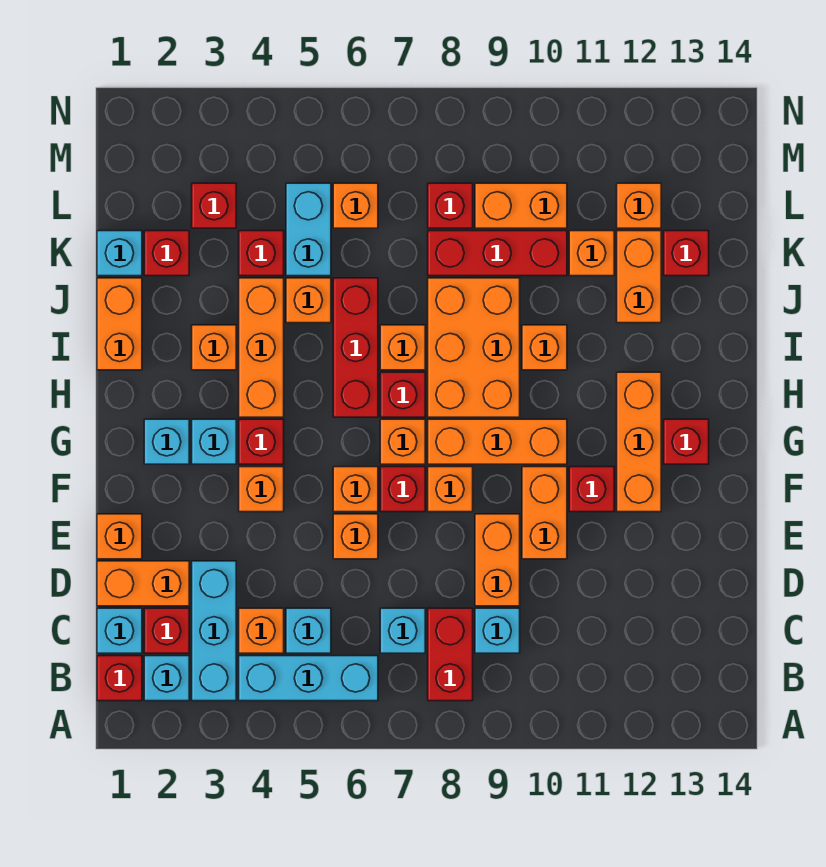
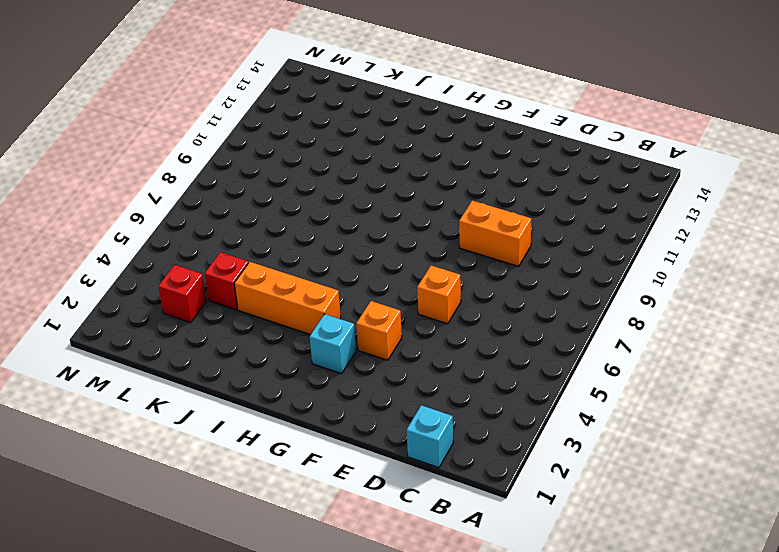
none -> red 1x1 brick [97,656,142,701]
none -> cyan 1x1 brick [144,656,189,701]
none -> cyan 1x3 brick [192,561,236,701]
none -> cyan 1x3 brick [239,656,378,701]

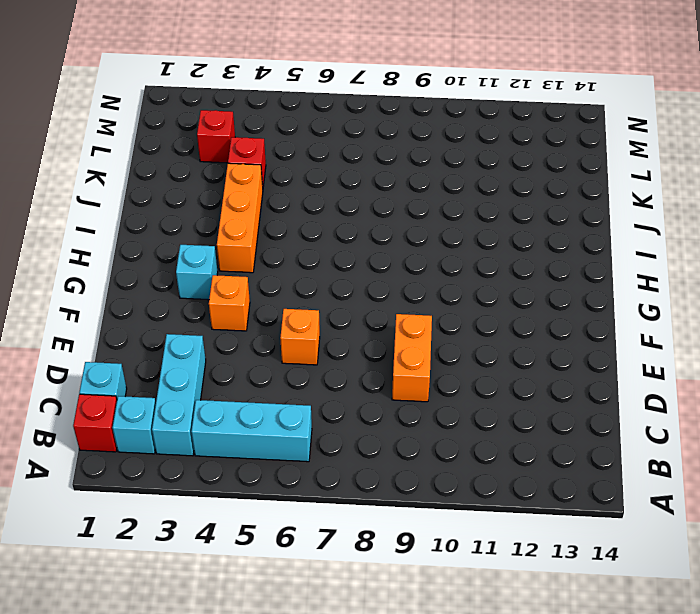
none -> red 1x2 brick [428,608,473,701]
none -> red 1x1 brick [144,608,189,653]
none -> orange 1x1 brick [239,608,284,653]
none -> cyan 1x1 brick [286,608,331,653]

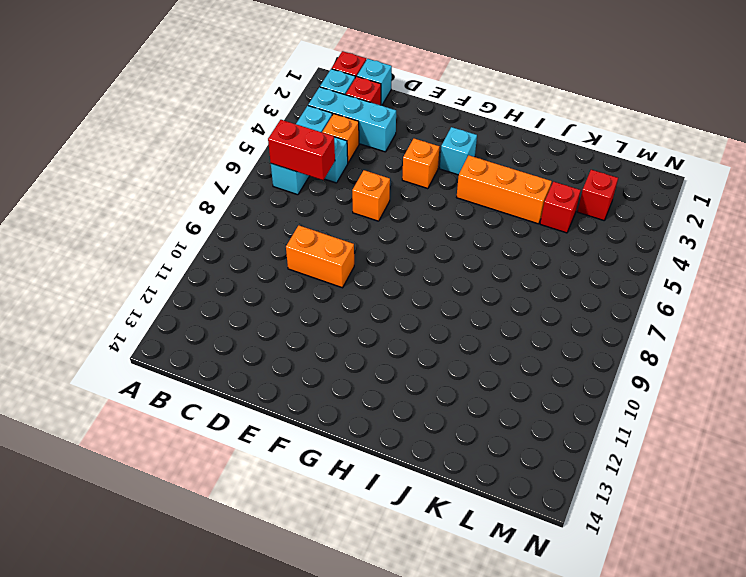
red 1x2 brick [268,120,335,180] -> red 1x2 brick moved to [428,608,473,701]
none -> cyan 1x1 brick [380,608,425,653]
none -> cyan 1x1 brick [475,608,520,653]
none -> orange 1x2 brick [97,561,189,606]
none -> orange 1x1 brick [97,514,142,559]

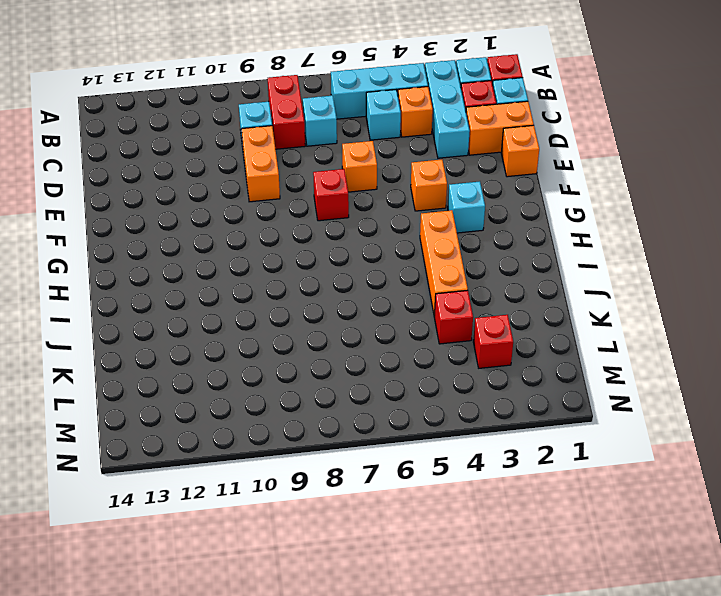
none -> orange 1x2 brick [522,467,567,559]
none -> orange 1x1 brick [333,467,378,512]
none -> orange 1x1 brick [428,467,473,512]
none -> red 1x1 brick [569,467,614,512]

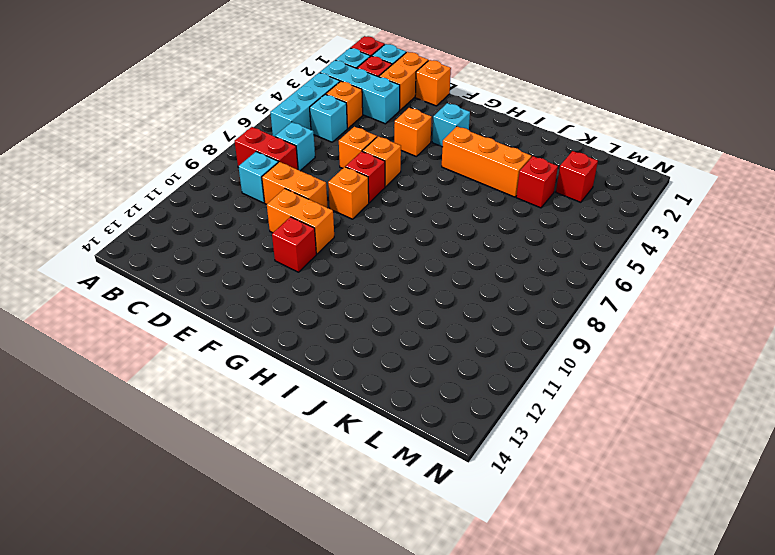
none -> orange 1x3 brick [617,372,661,512]
none -> cyan 1x1 brick [144,419,189,464]
none -> red 1x1 brick [239,419,284,464]
none -> orange 1x1 brick [380,419,425,464]

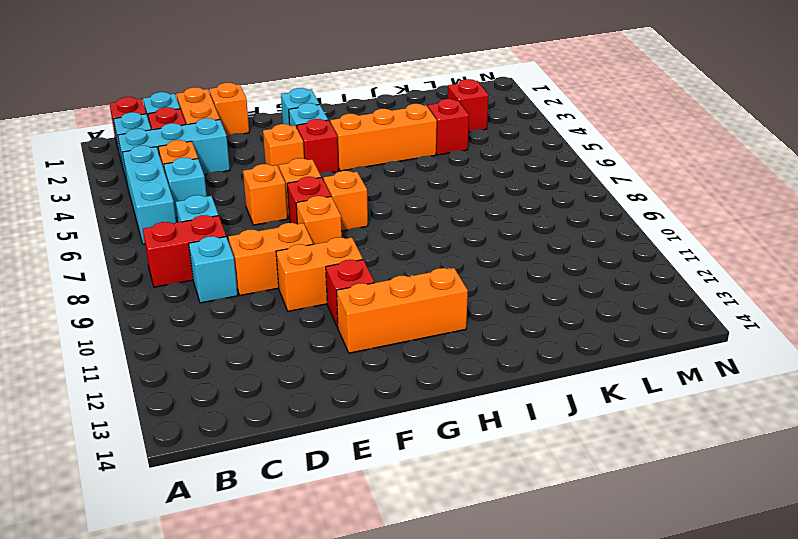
none -> orange 1x3 brick [428,419,567,464]
none -> red 1x1 brick [664,419,709,464]
none -> red 1x3 brick [333,278,378,417]
none -> red 1x1 brick [380,372,425,417]

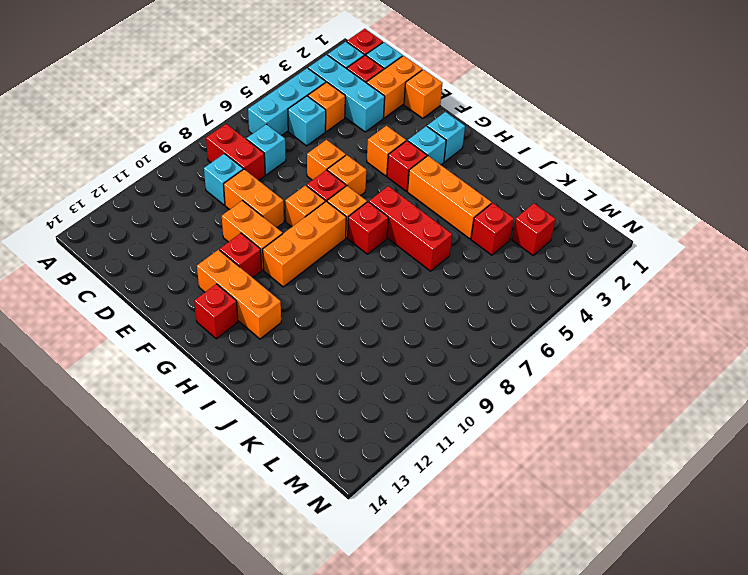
none -> orange 2x3 brick [428,278,520,417]
none -> orange 1x2 brick [97,278,142,370]
none -> orange 1x1 brick [192,325,236,370]
none -> orange 1x1 brick [380,325,425,370]

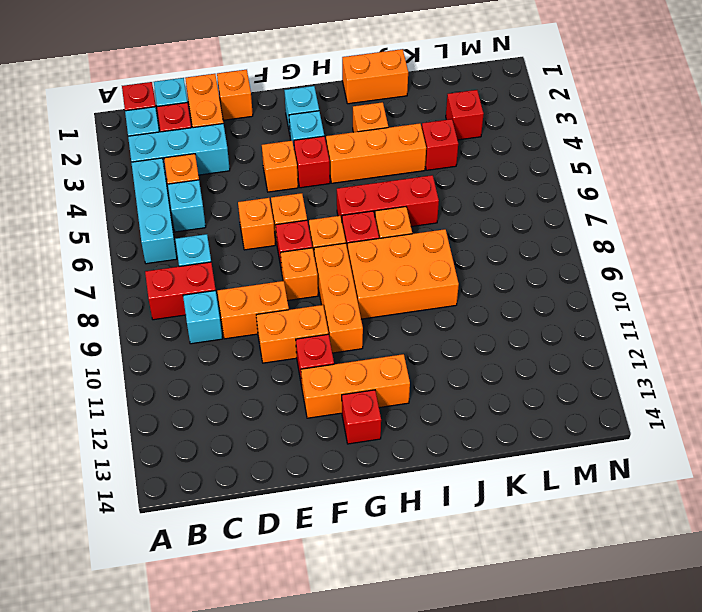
none -> orange 1x1 brick [522,325,567,370]
none -> orange 1x1 brick [286,278,331,323]
none -> orange 1x2 brick [617,231,661,323]
none -> cyan 1x1 brick [97,231,142,276]

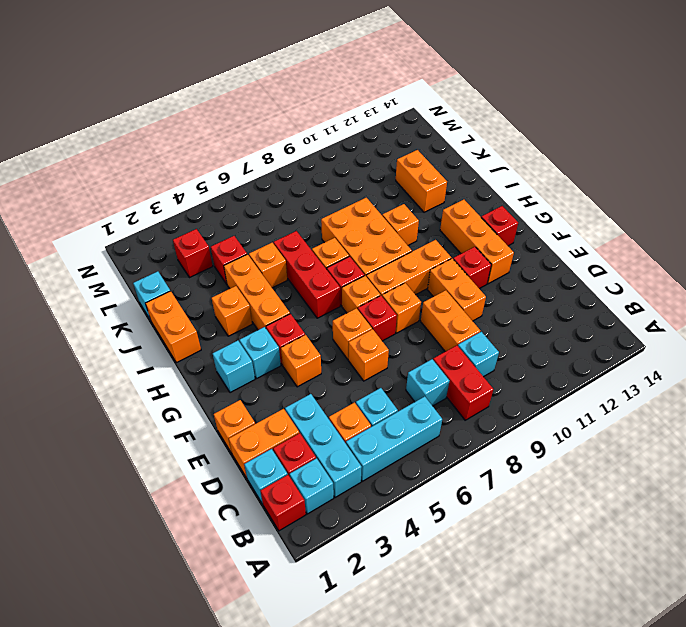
none -> red 1x1 brick [144,231,189,276]
none -> cyan 1x2 brick [286,183,331,276]
none -> red 1x3 brick [428,231,567,276]
none -> orange 1x1 brick [569,231,614,276]

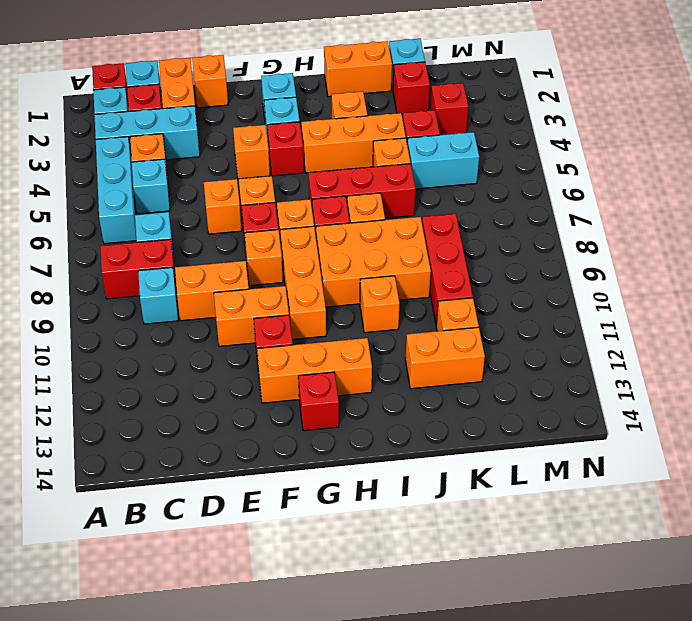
none -> red 1x1 brick [664,231,709,276]
none -> orange 1x1 brick [333,183,378,228]
none -> red 1x1 brick [428,183,473,228]
none -> orange 1x2 brick [475,183,567,228]

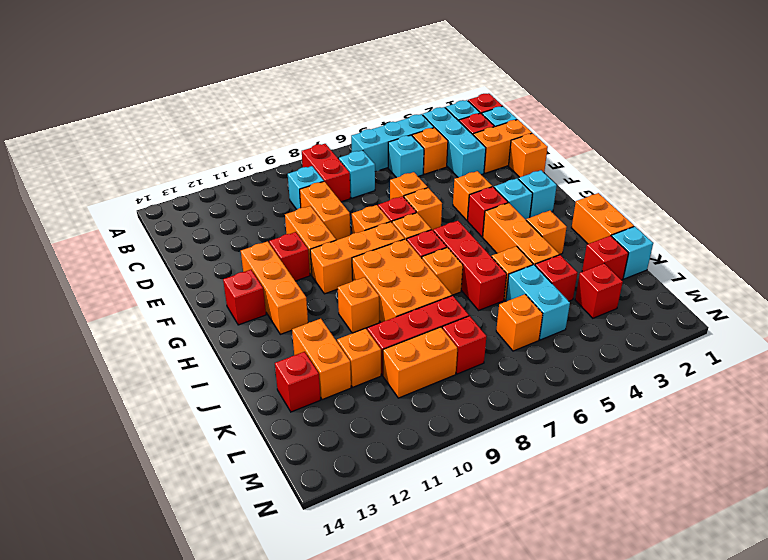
none -> orange 1x1 brick [617,183,661,228]

